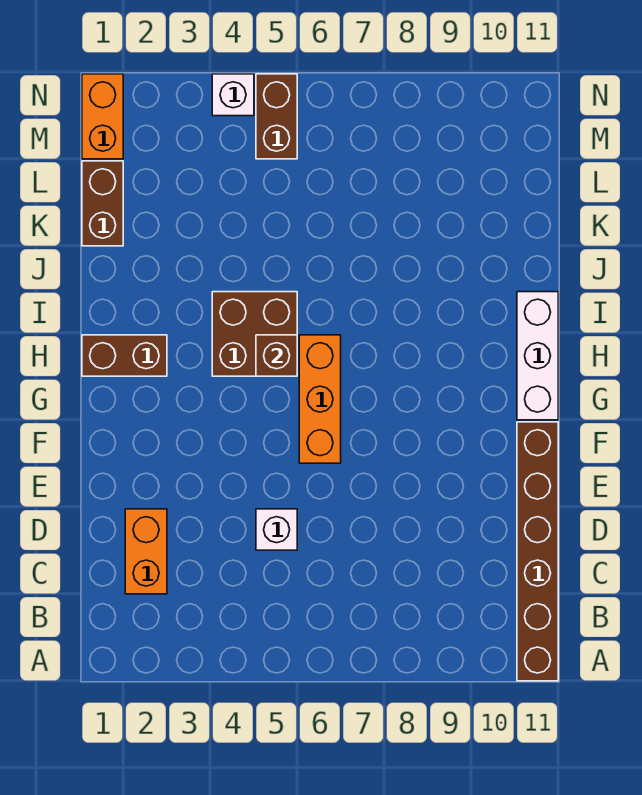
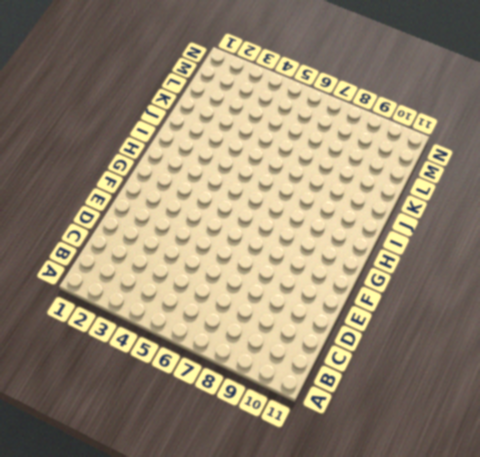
none -> brown 1x6 brick [517,422,558,681]
none -> orange 1x2 brick [125,509,167,594]
none -> white 1x1 brick [256,509,297,550]

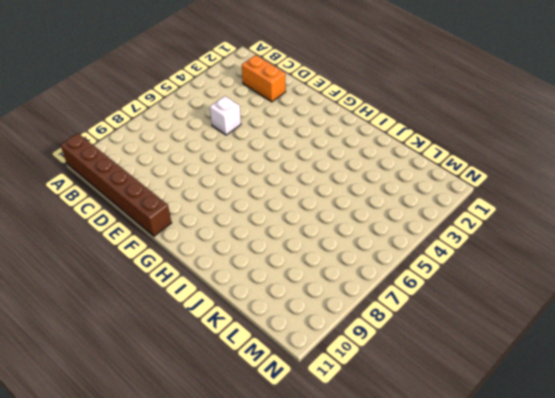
none -> orange 1x3 brick [299,335,341,463]
none -> white 1x3 brick [517,292,558,420]
none -> brown 1x2 brick [82,335,167,376]

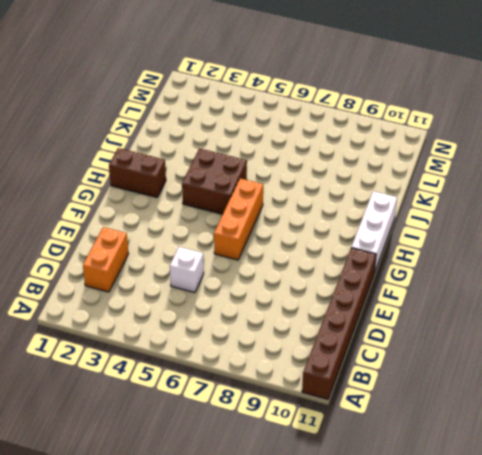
none -> brown 1x2 brick [82,161,123,246]
none -> orange 1x2 brick [82,74,123,159]
none -> brown 1x2 brick [256,74,297,159]

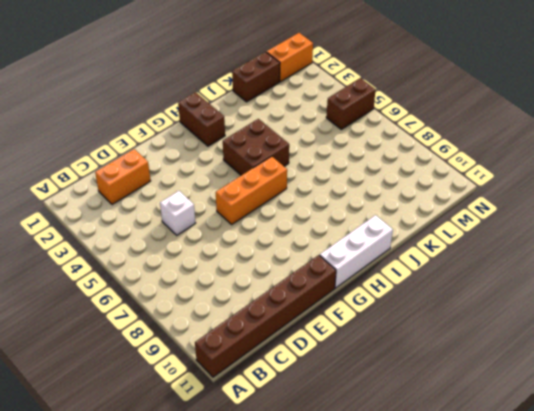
none -> white 1x1 brick [212,74,254,116]
none -> brown 1x1 brick [256,335,297,376]

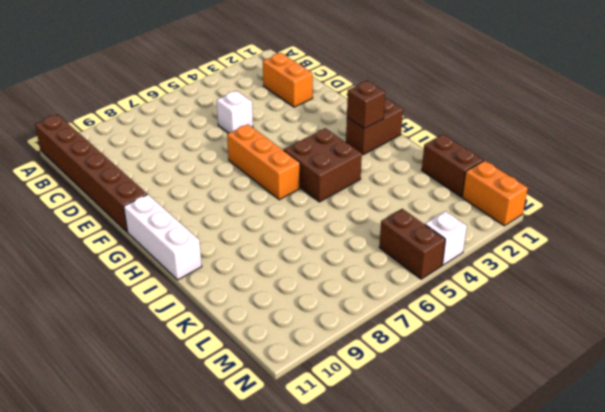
brown 1x1 brick [347,81,385,129] -> brown 1x1 brick moved to [256,335,297,376]

